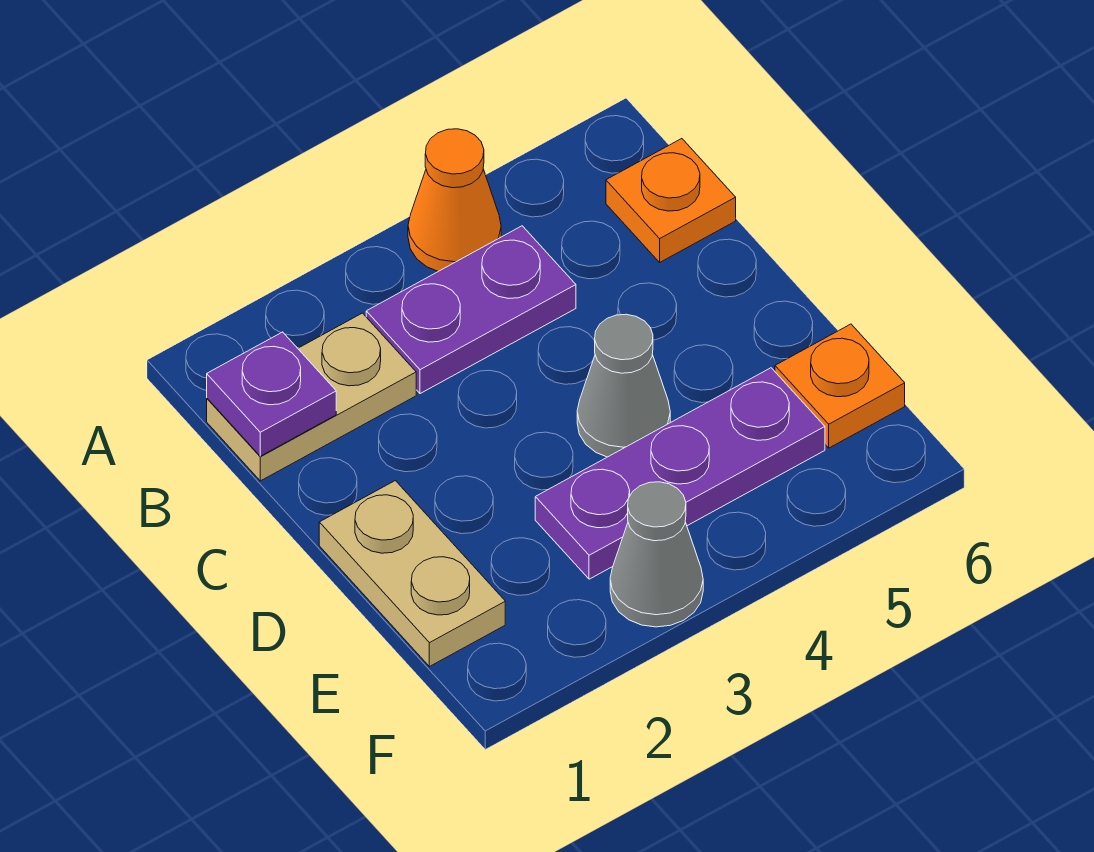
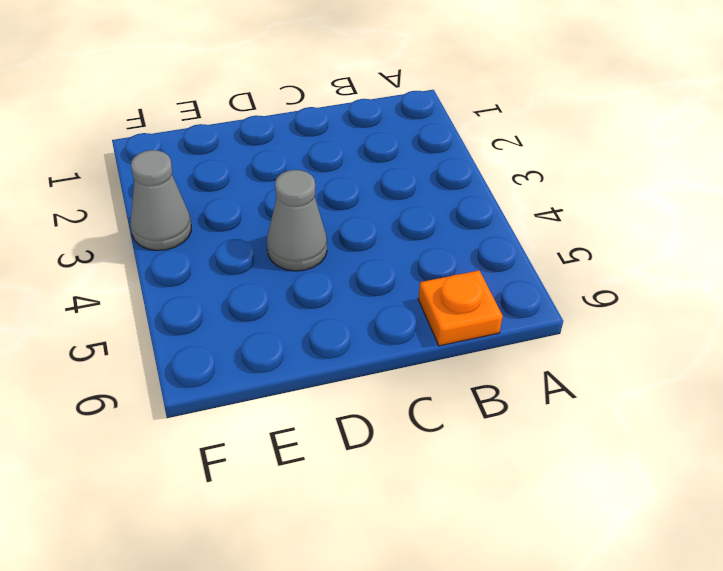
none -> orange 1x1 cone [408,129,501,271]
none -> tan 1x2 plate [207,313,416,481]

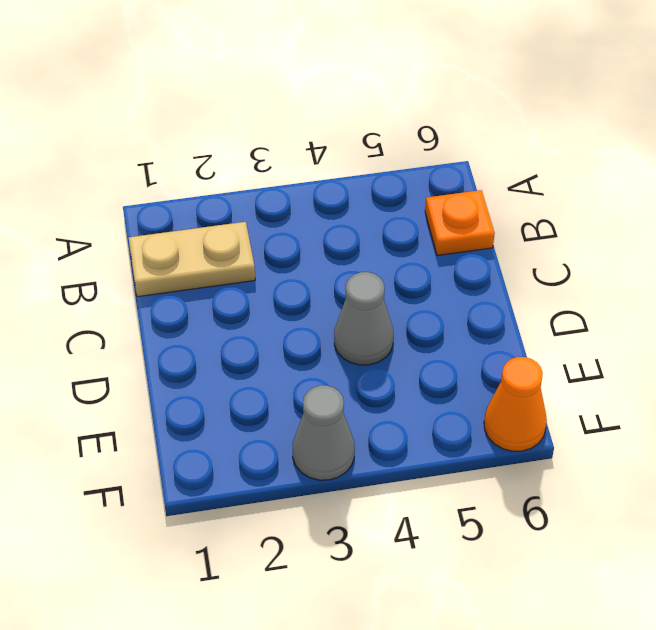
orange 1x1 cone [484,357,547,451] -> orange 1x1 cone moved to [408,129,501,271]
none -> purple 1x2 plate [366,226,576,394]
none -> tan 1x2 plate [319,481,505,667]

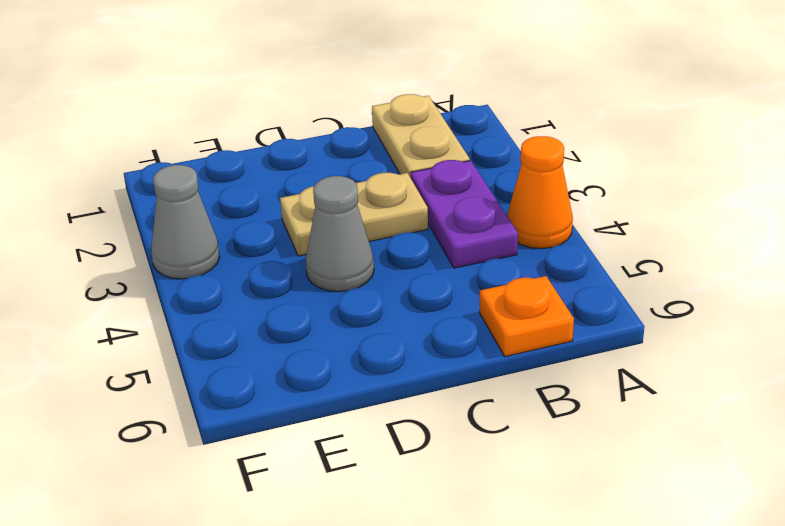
tan 1x2 plate [280,173,428,256] -> tan 1x2 plate moved to [319,481,505,667]
none -> purple 1x3 plate [535,368,825,579]
none -> orange 1x1 plate [775,324,905,448]

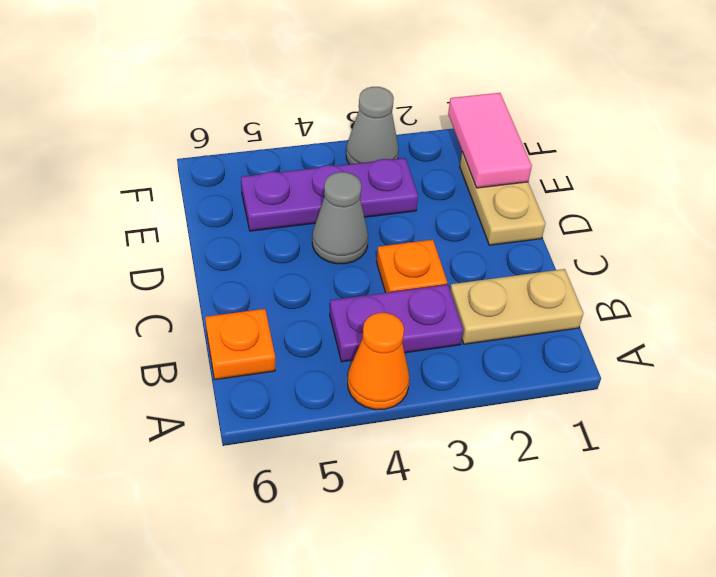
orange 1x1 plate [376,240,447,293] -> orange 1x1 plate moved to [775,324,905,448]
pink 1x2 tile [448,93,532,188] -> none
none -> purple 1x1 plate [207,332,336,456]

